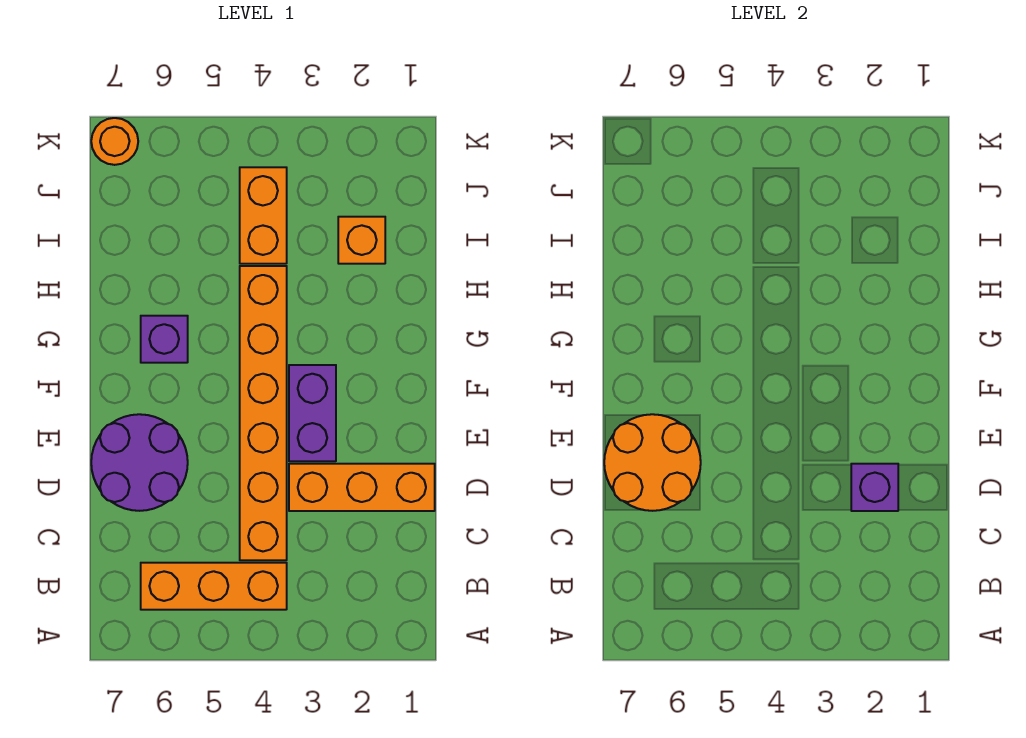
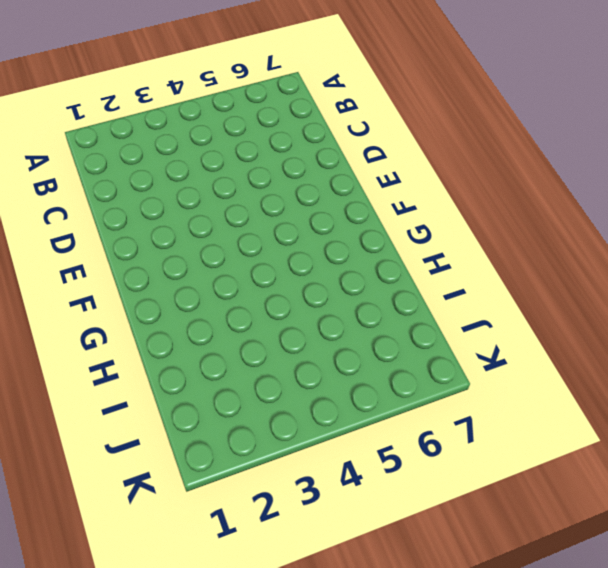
none -> orange 1x3 brick [141,563,287,610]
none -> orange 1x6 brick [240,266,287,560]

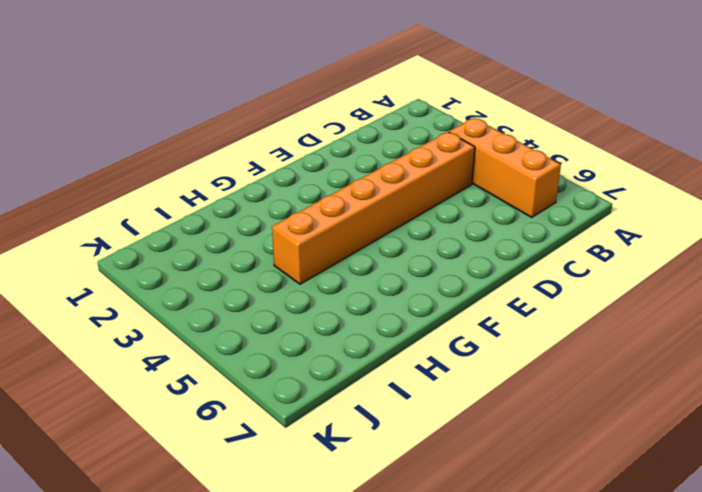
none -> orange 1x3 brick [289,464,435,511]
none -> purple 2x2 round brick [91,414,188,511]

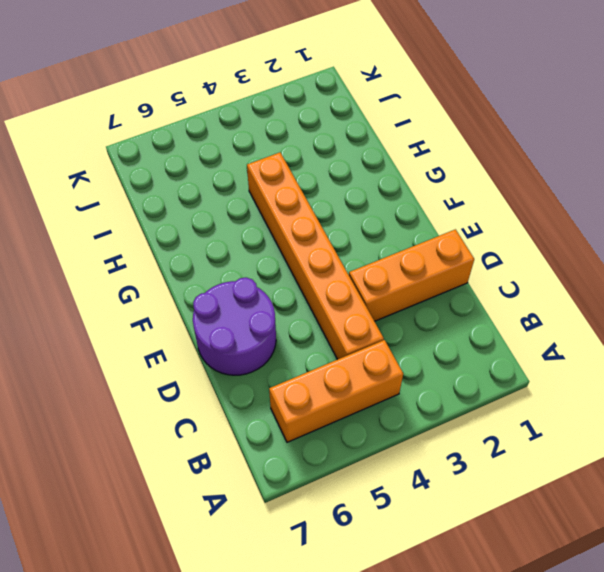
none -> purple 1x2 brick [289,365,336,461]
none -> purple 1x1 brick [141,316,188,363]

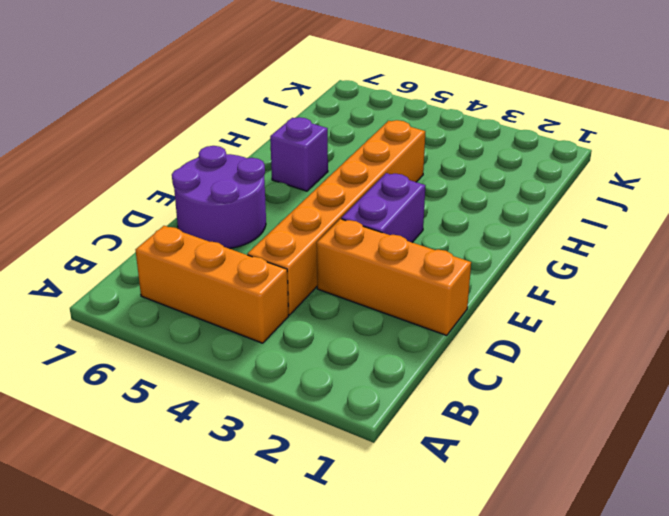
none -> orange 1x1 brick [338,217,385,264]
none -> orange 1x2 brick [240,167,287,264]

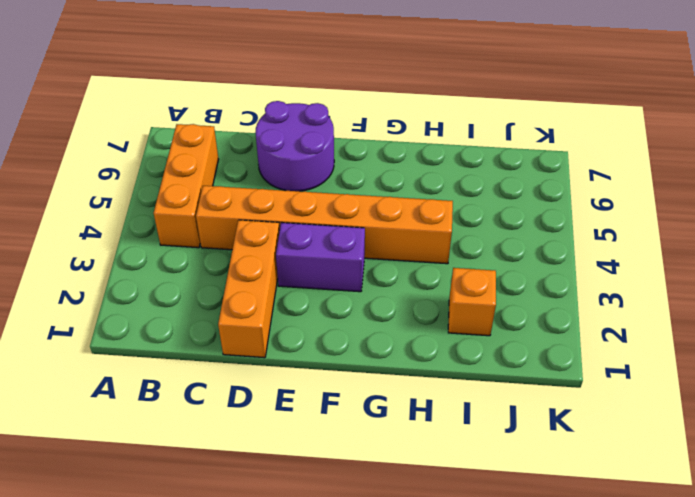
none -> purple 1x1 brick [141,316,188,363]
none -> orange 1x2 brick [240,167,287,264]

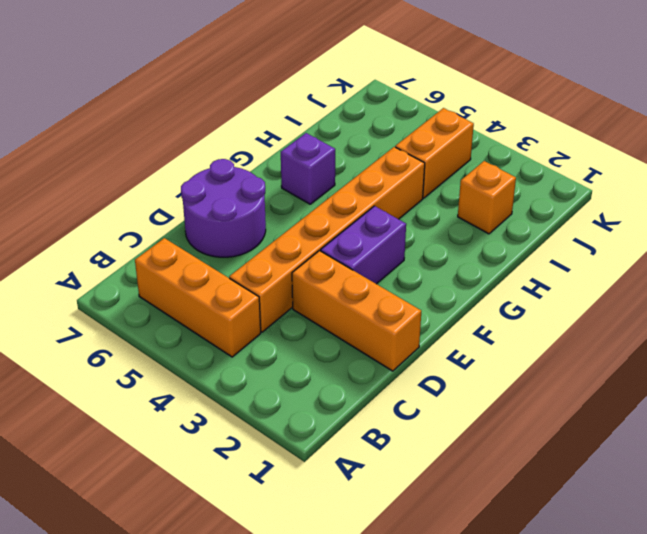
none -> orange 1x1 round brick [91,118,138,165]
none -> purple 1x1 brick [851,464,898,511]

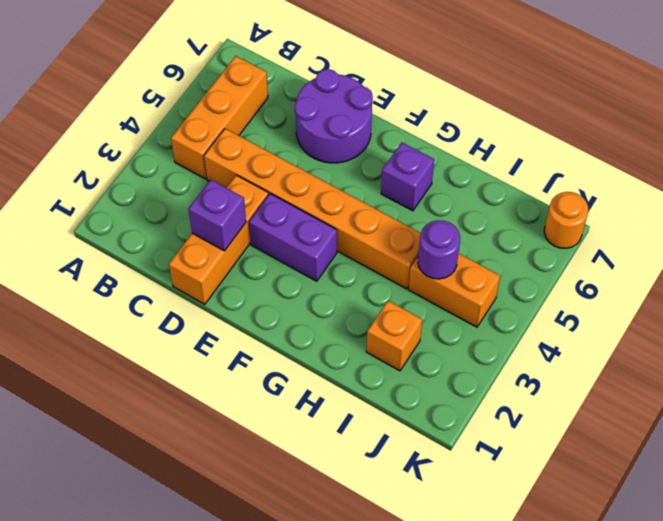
purple 1x1 round brick [418,220,460,279] -> none
none -> orange 2x2 round brick [604,414,701,511]

